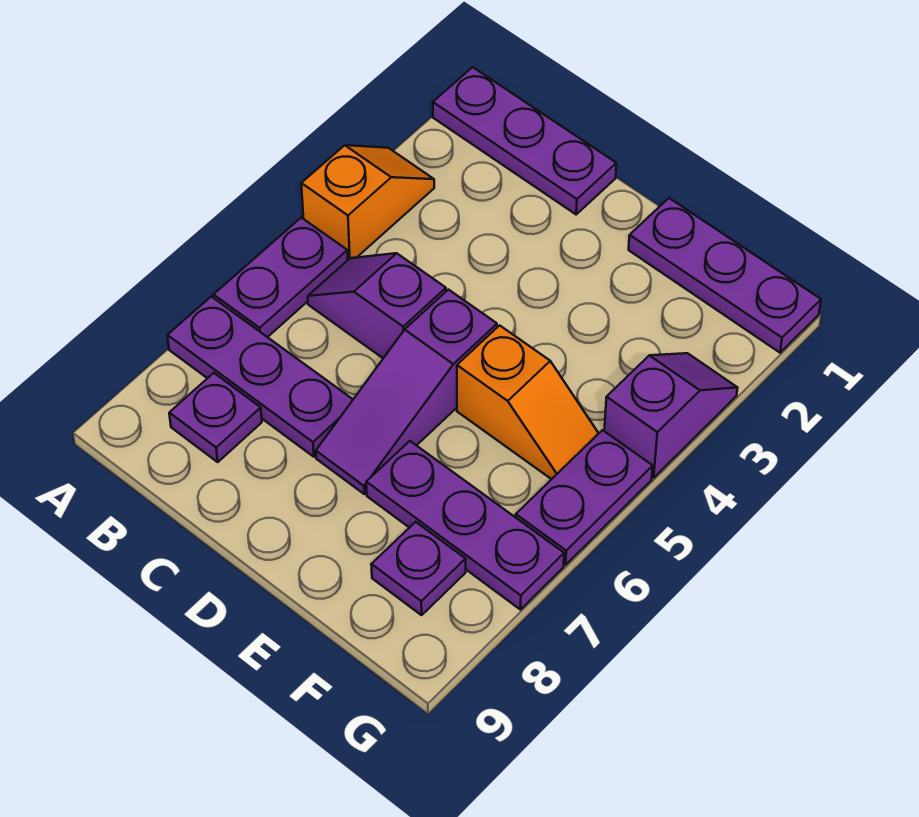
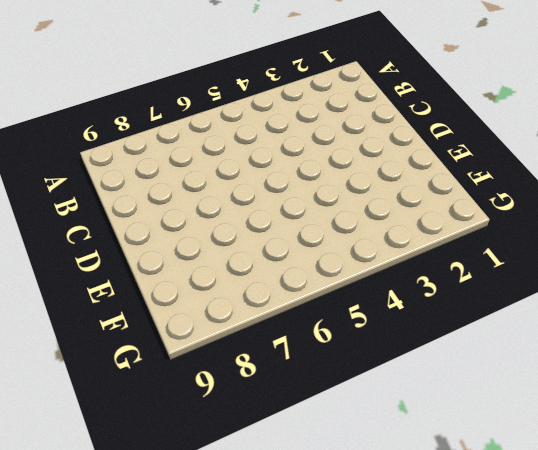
none -> purple 1x3 plate [433,67,616,214]
none -> orange 1x2 slope [301,145,434,260]
none -> purple 1x2 plate [214,218,348,337]

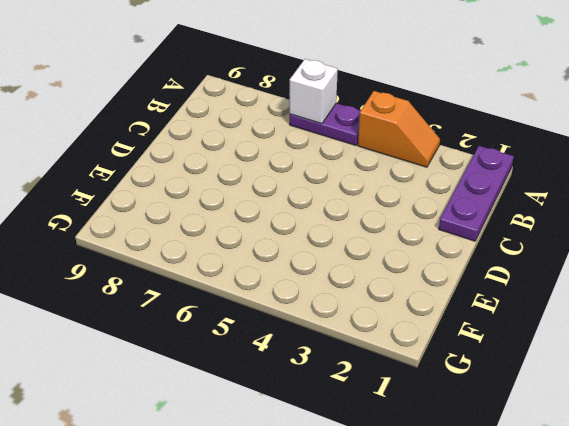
white 1x1 brick [290,59,338,124] -> none
none -> purple 1x3 plate [167,297,353,457]
none -> purple 1x2 slope [308,253,446,358]
none -> purple 1x1 plate [169,373,262,462]

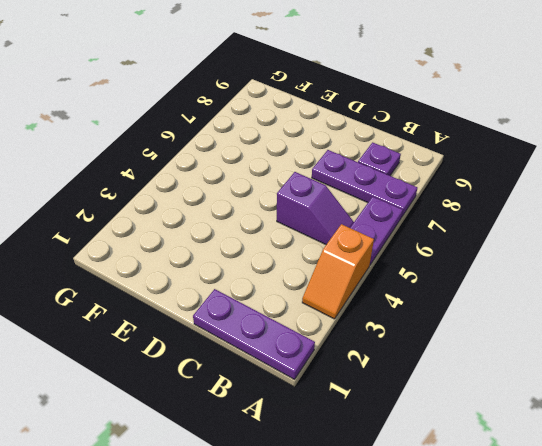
none -> purple 1x3 slope [316,290,497,494]
none -> purple 1x3 plate [629,198,821,353]
none -> orange 1x2 slope [457,325,599,479]

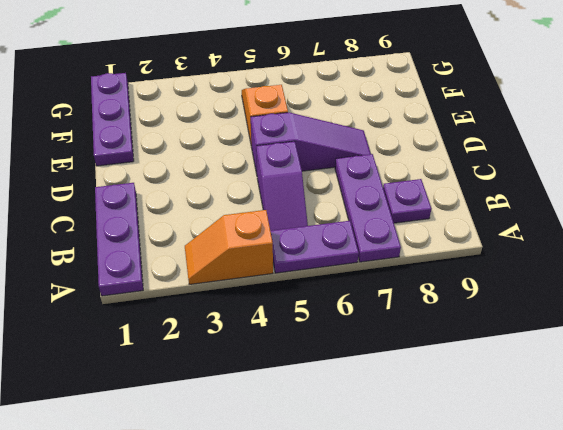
none -> purple 1x3 plate [366,441,564,610]
none -> purple 1x1 plate [371,522,466,615]
none -> purple 1x2 slope [604,353,738,478]

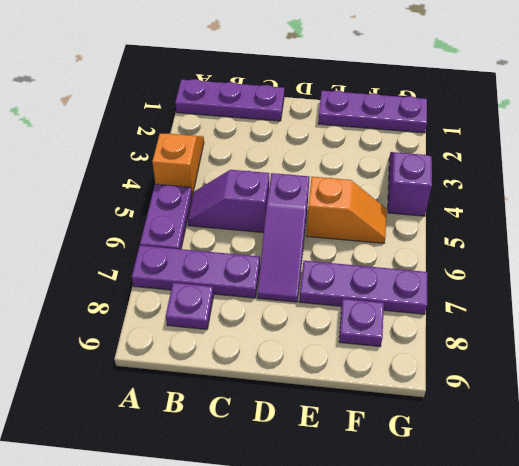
none -> purple 1x2 plate [516,430,653,565]

